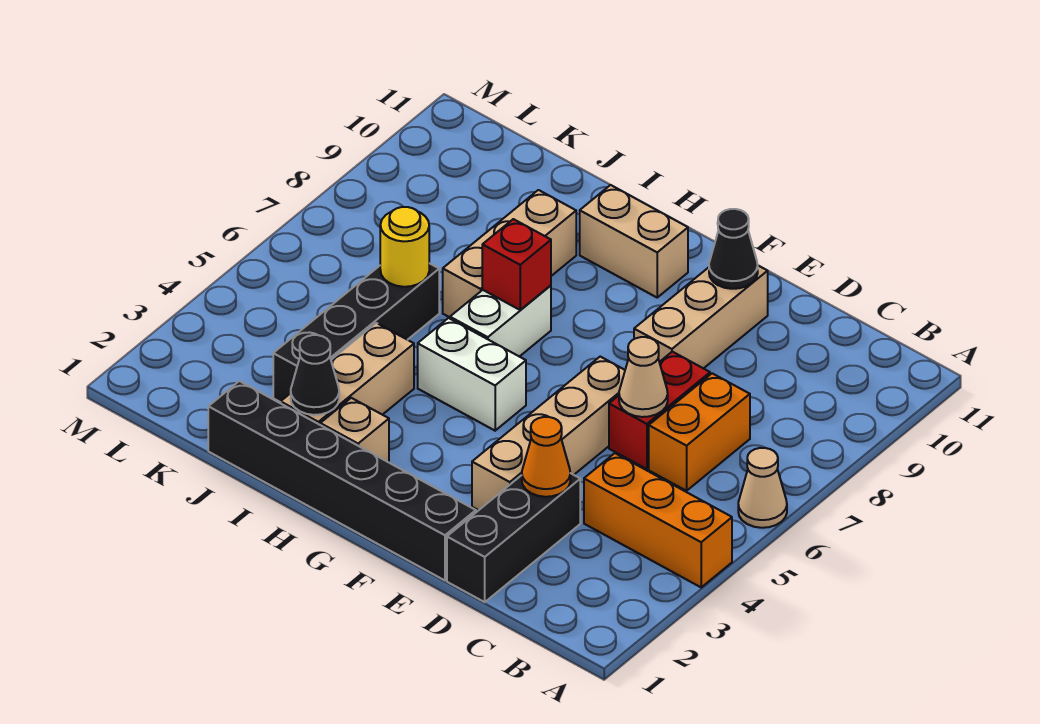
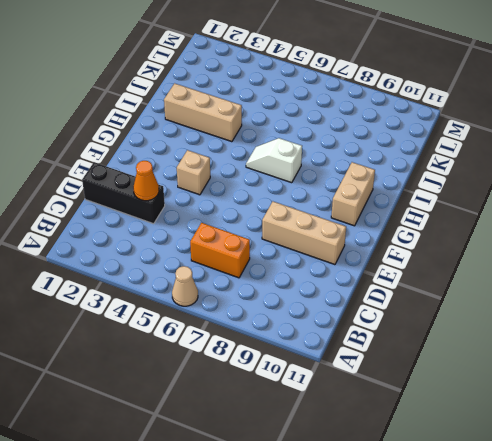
tan 1x1 brick [177,150,210,195] -> tan 1x1 brick moved to [320,398,389,462]
white 1x2 slope [246,138,302,183] -> white 1x2 brick [450,285,551,357]
none -> orange 1x3 brick [584,453,732,587]
none -> red 1x2 brick [609,352,710,469]
none -> black 1x6 brick [208,381,476,580]

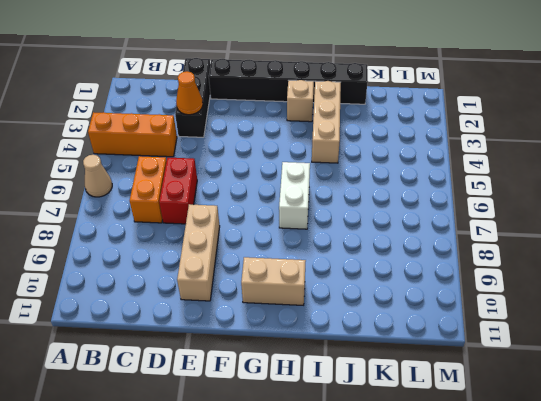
none -> tan 1x4 brick [472,357,625,510]
none -> white 1x2 brick [418,318,526,431]
none -> tan 1x3 brick [443,190,576,317]

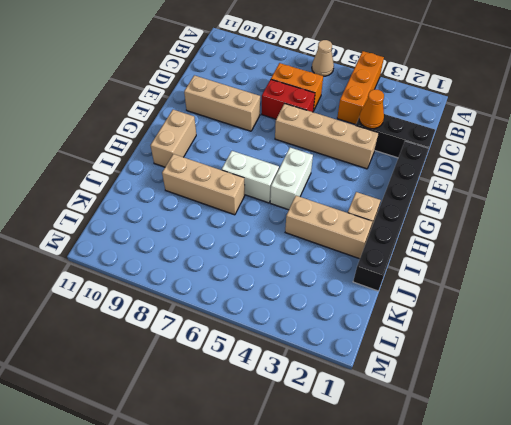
none -> black 1x4 brick [273,263,439,402]
none -> tan 1x1 cone [619,337,668,417]
none -> black 1x1 cone [709,209,758,289]

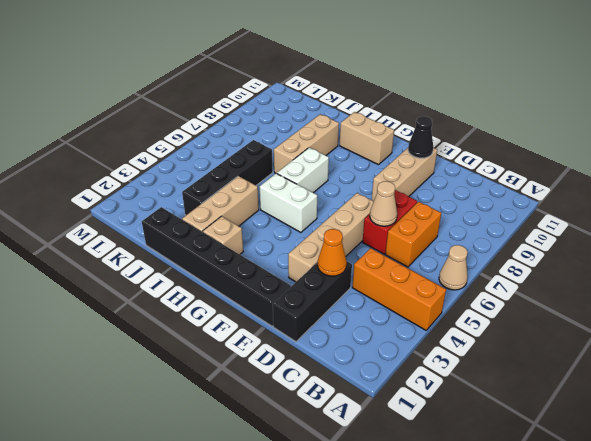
none -> red 1x1 brick [482,219,551,310]
none -> black 1x1 cone [291,335,339,415]
none -> yellow 1x1 round brick [380,207,429,287]

